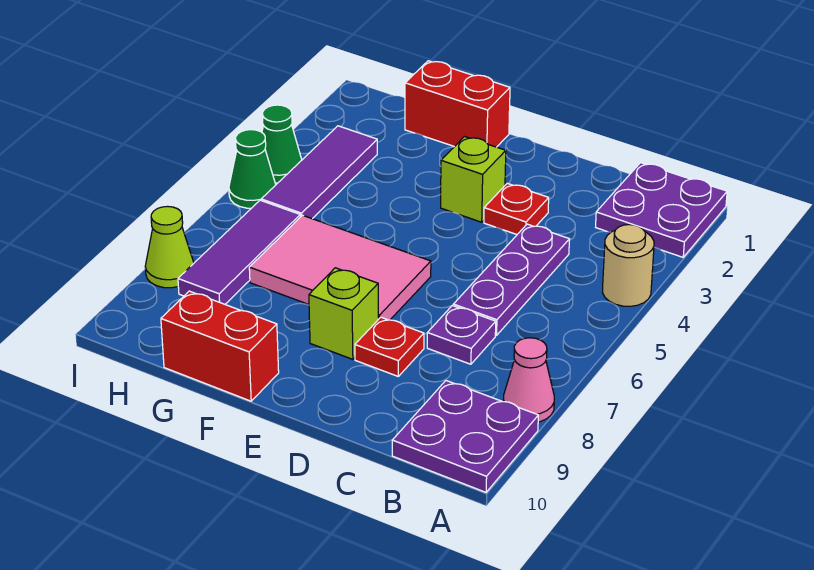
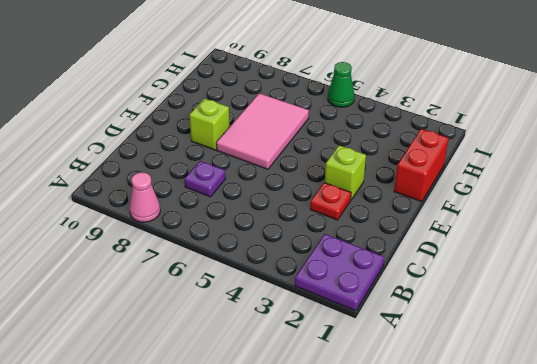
none -> tan 1x1 round brick [603,225,654,306]
none -> purple 2x2 plate [392,381,538,492]
none -> purple 1x3 plate [453,224,569,335]

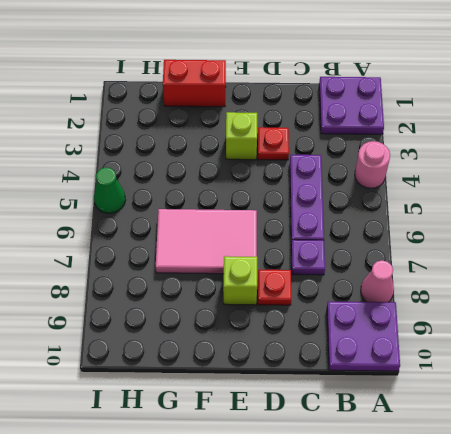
pink 1x1 round brick [355,141,390,188] -> tan 1x1 round brick [603,225,654,306]
none -> red 1x2 brick [161,291,279,401]
none -> purple 1x3 tile [261,126,377,219]
none -> purple 1x3 tile [178,200,300,304]

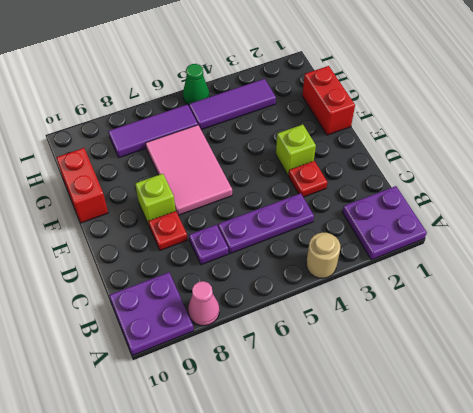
none -> green 1x1 cone [262,105,302,183]
none -> lime 1x1 cone [145,206,194,288]

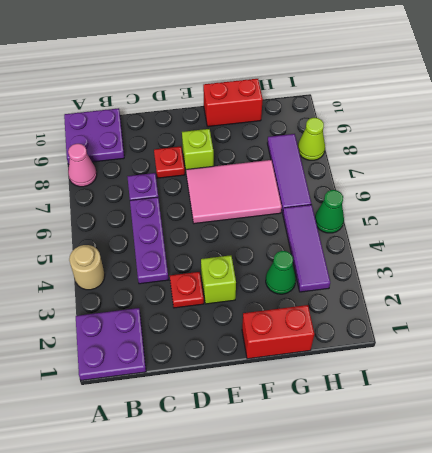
green 1x1 cone [266,251,296,294] -> green 1x1 cone moved to [262,105,302,183]

